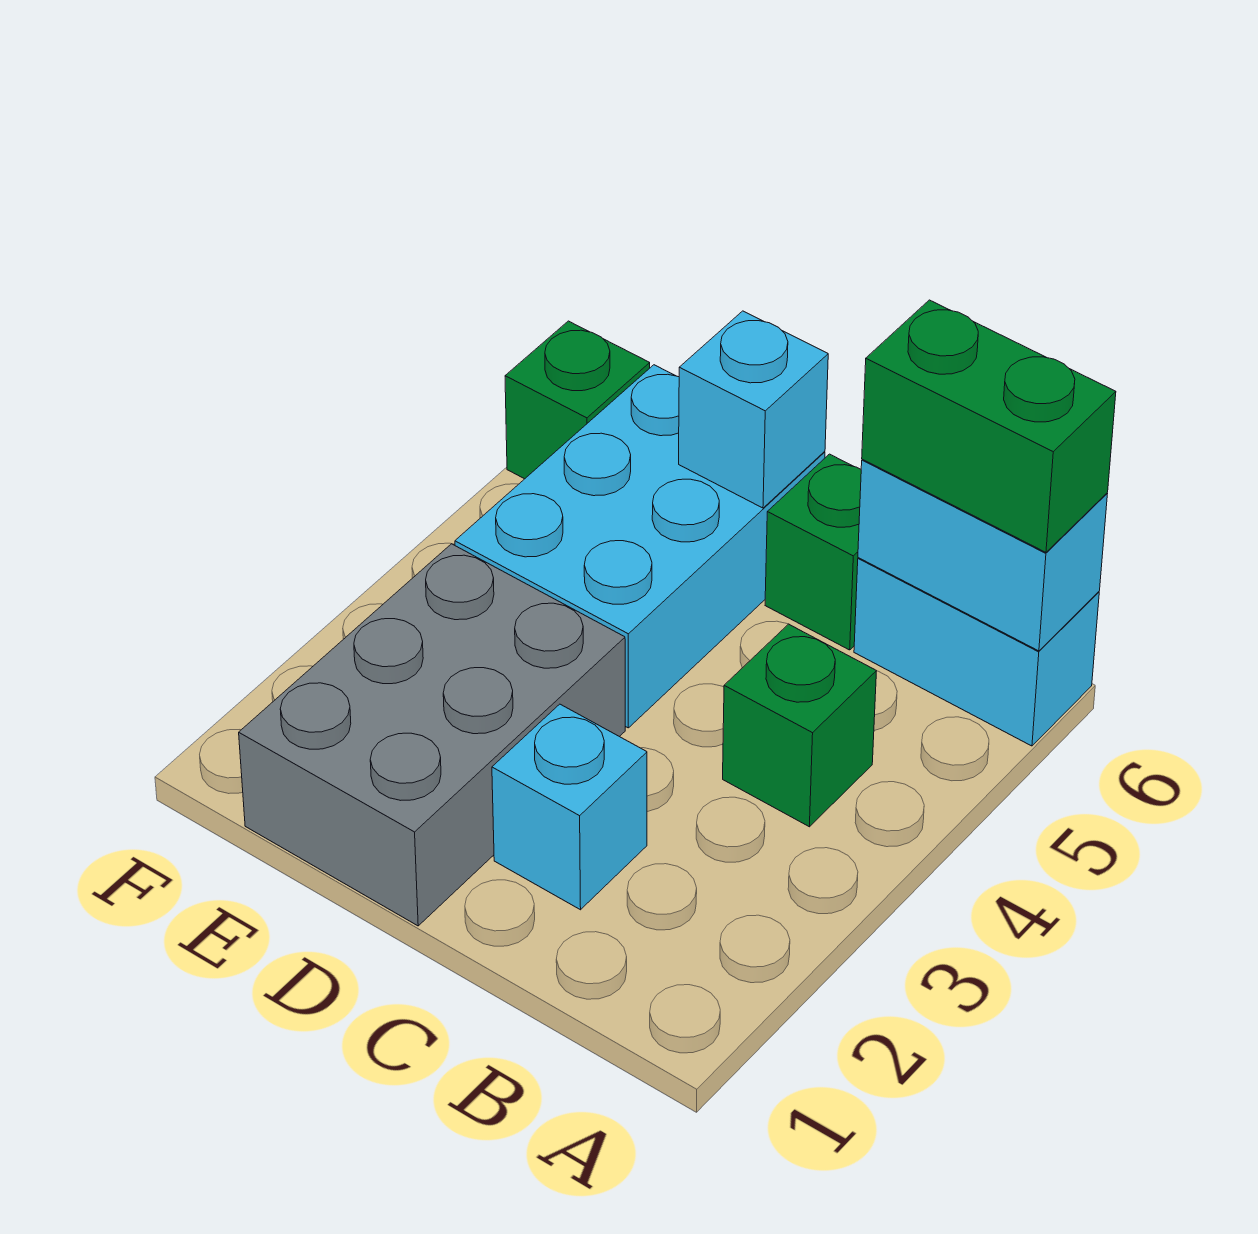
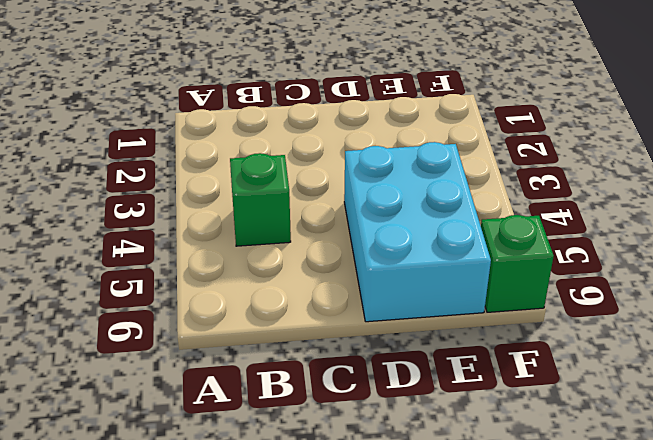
none -> cyan 1x2 brick [854,558,1099,746]
none -> cyan 1x1 brick [492,704,647,910]

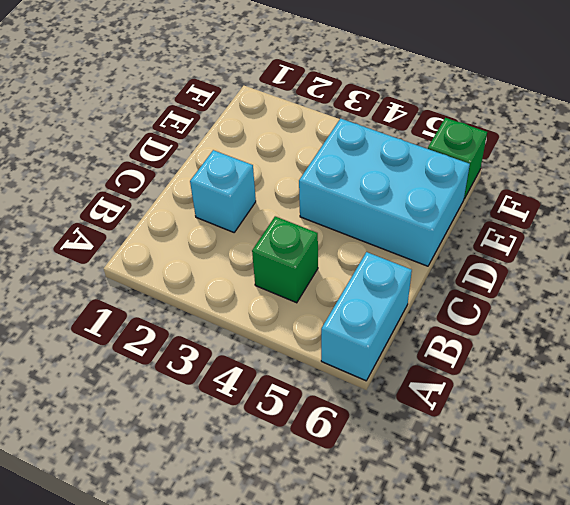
none -> green 1x1 brick [765,454,861,650]
none -> grey 2x3 brick [239,544,625,926]

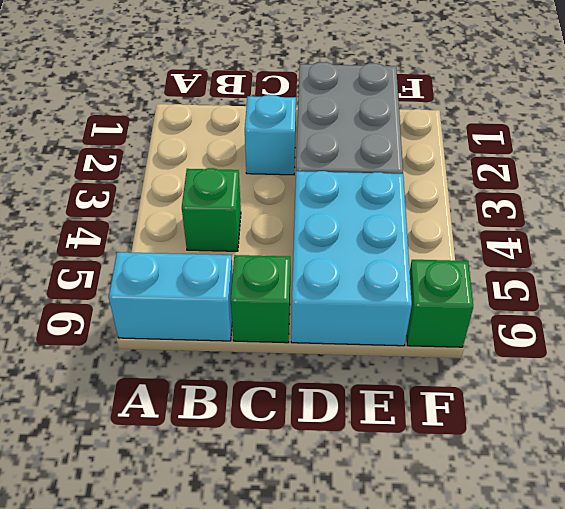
none -> cyan 1x2 brick [858,459,1107,651]
none -> cyan 1x1 brick [679,311,828,508]

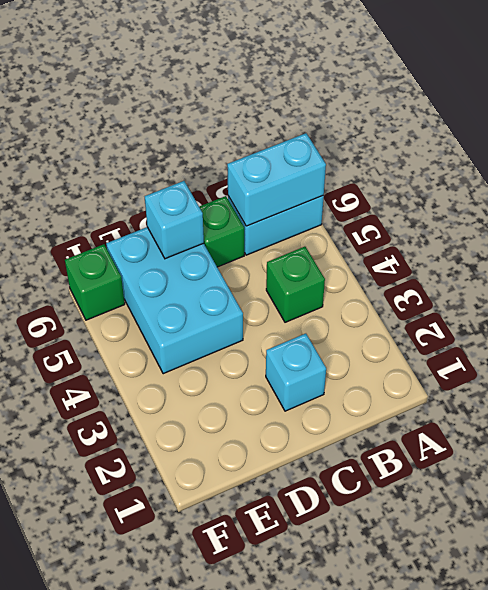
none -> grey 2x3 brick [239,544,625,926]
none -> green 1x2 brick [862,300,1116,552]

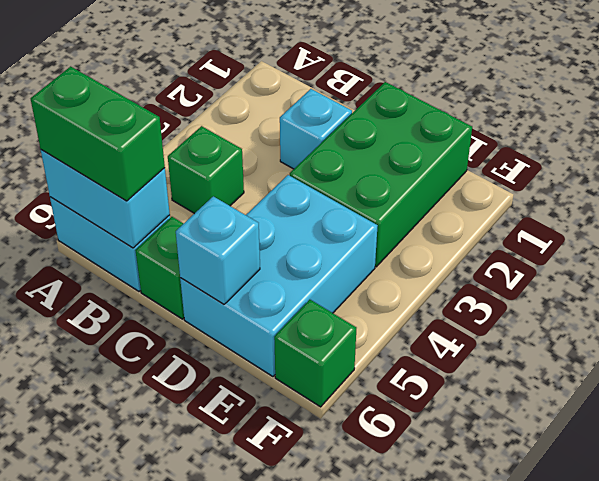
green 2x3 brick [290,82,472,267] -> grey 2x3 brick [239,544,625,926]

